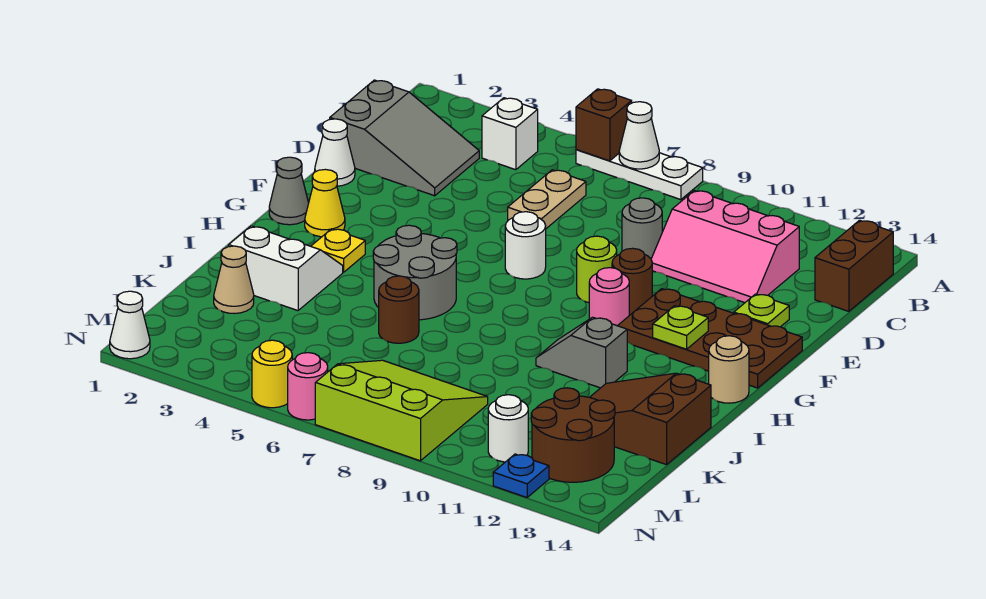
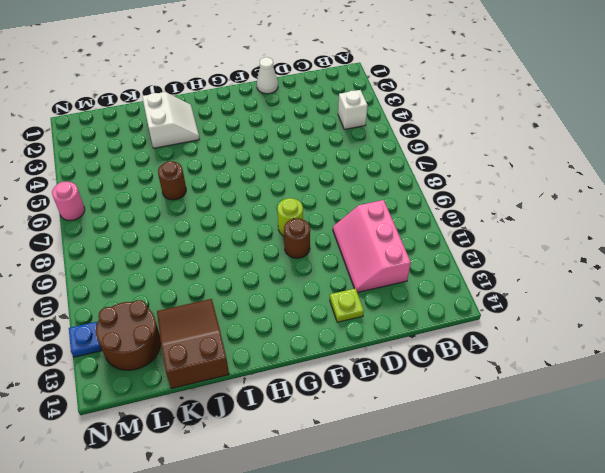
none -> white 1x3 plate [576,150,703,200]
none -> brown 1x2 brick [815,220,893,311]
none -> grey 2x3 slope [330,80,479,196]
none -> tan 1x2 plate [508,170,586,228]

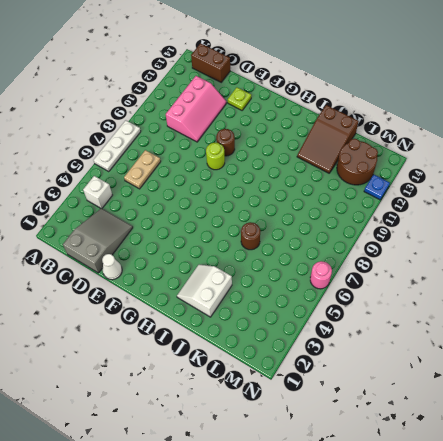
tan 1x2 plate [124,150,161,189] -> tan 1x2 plate turned to [508,170,586,228]
none -> grey 1x1 round brick [622,198,662,258]
none -> white 1x1 round brick [505,212,546,279]
none -> brown 2x4 plate [618,289,802,388]
none -> grey 1x1 cone [269,157,309,225]

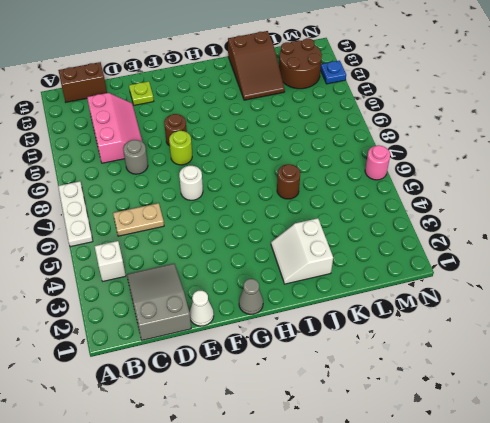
none -> brown 2x4 plate [618,289,802,388]
none -> yellow 1x1 cone [305,169,345,237]
none -> pink 1x1 round brick [589,268,629,326]
none -> yellow 1x1 plate [311,229,365,272]

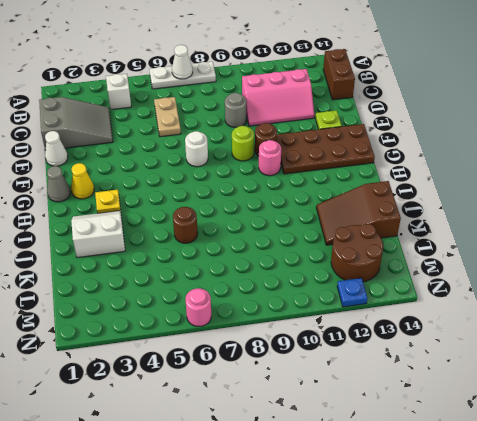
none -> grey 2x2 round brick [373,225,457,320]
none -> tan 1x1 round brick [709,336,749,403]
none -> grey 1x2 slope [536,317,627,388]
none -> tan 1x1 cone [214,246,254,313]

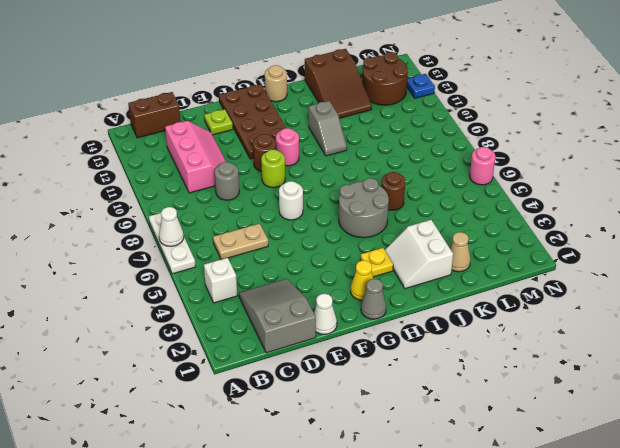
none -> lime 3x3 slope [315,360,488,461]
none -> white 1x1 round brick [488,395,528,462]
none -> white 1x1 cone [110,291,150,359]
none -> yellow 1x1 round brick [252,340,292,408]

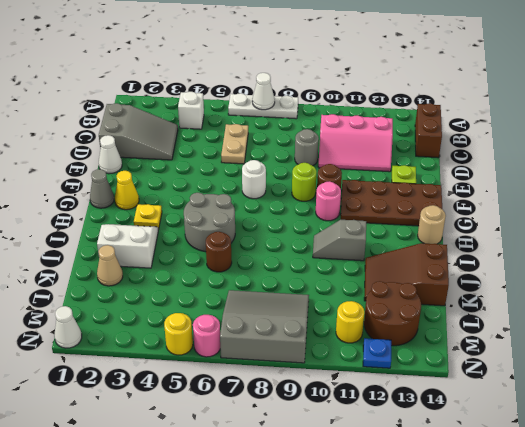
grey 3x3 slope [220,290,309,363] -> lime 3x3 slope [315,360,488,461]
yellow 1x1 round brick [336,301,364,343] -> white 1x1 round brick [488,395,528,462]
none -> brown 1x1 brick [576,89,632,161]
none -> lime 1x1 plate [653,306,708,349]

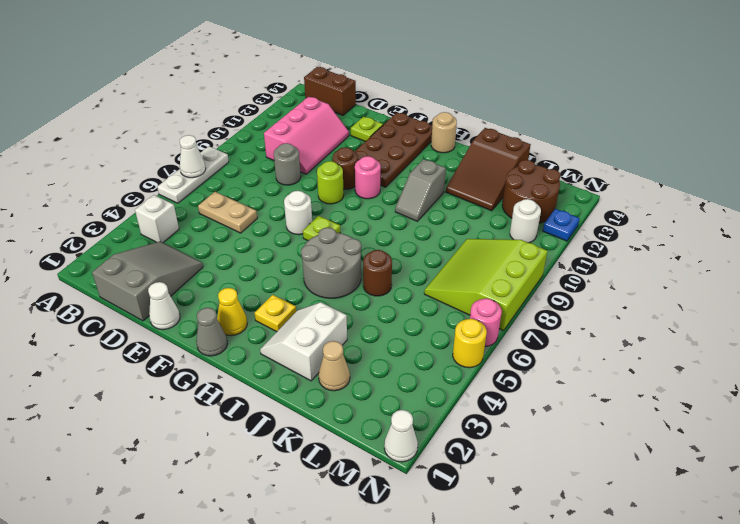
lime 1x1 plate [303,216,340,241] -> lime 1x1 plate moved to [653,306,708,349]
none -> brown 1x1 brick [576,89,632,161]

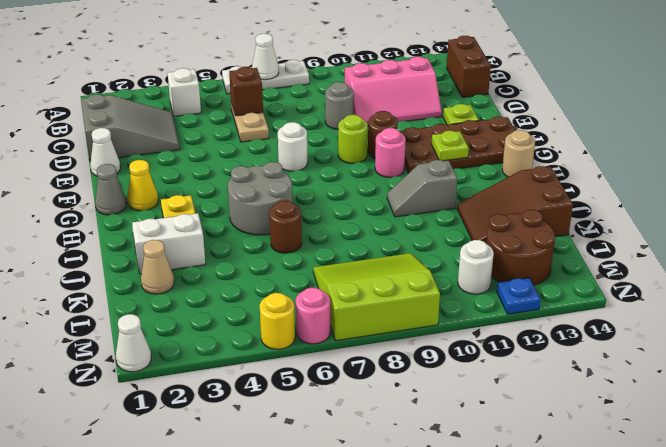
brown 1x1 brick [229,67,263,116] -> brown 1x1 brick moved to [576,89,632,161]

